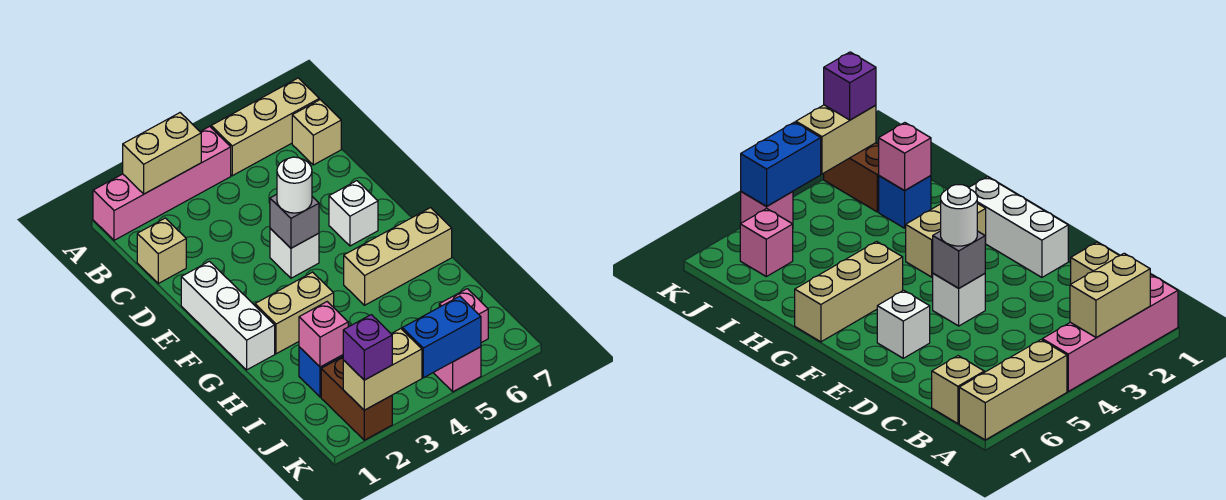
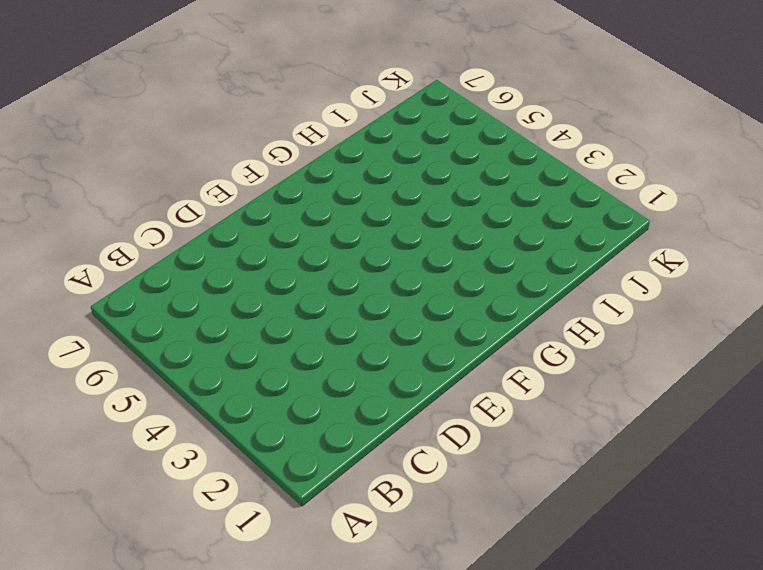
none -> pink 1x4 brick [93,126,231,240]
none -> tan 1x3 brick [211,78,319,176]
none -> tan 1x1 brick [292,100,341,165]

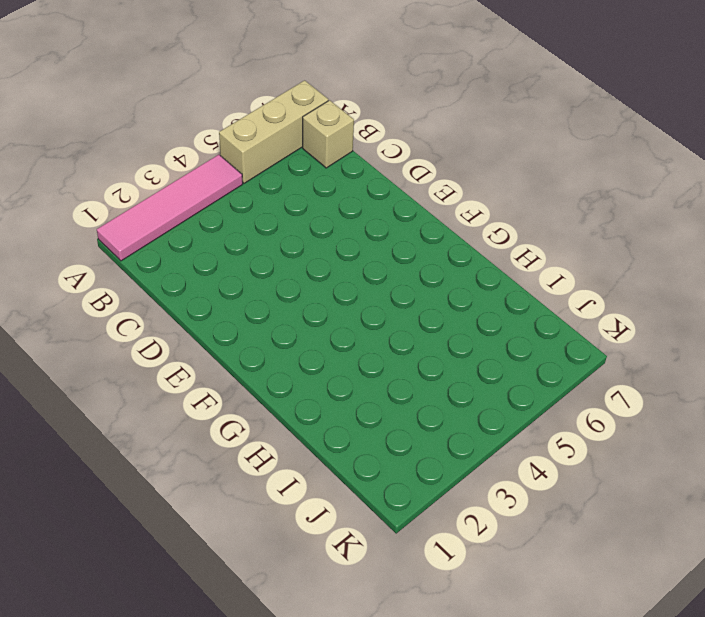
pink 1x4 tile [97,155,243,261] -> pink 1x4 brick [93,126,231,240]
none -> tan 1x1 brick [137,218,186,283]
none -> white 1x3 brick [181,261,275,370]
none -> white 1x1 brick [270,228,319,278]

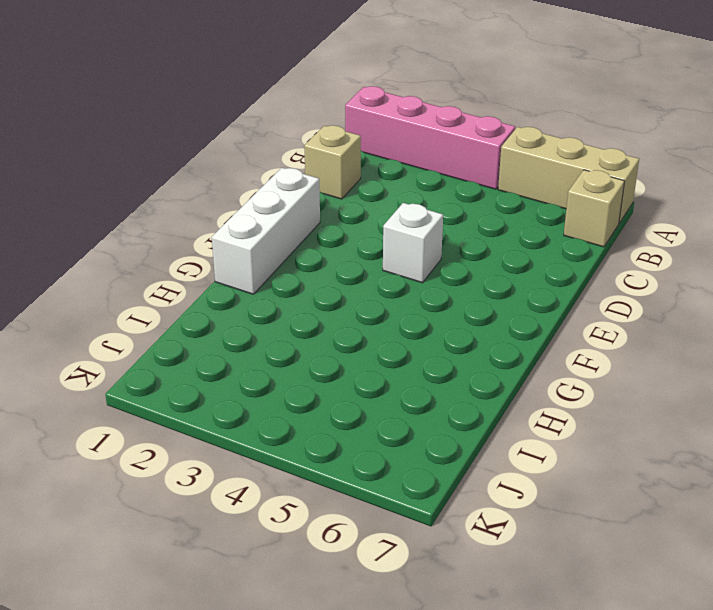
none -> white 1x1 brick [329,181,378,246]
none -> tan 1x2 brick [255,272,334,354]
none -> tan 1x3 brick [344,208,452,305]

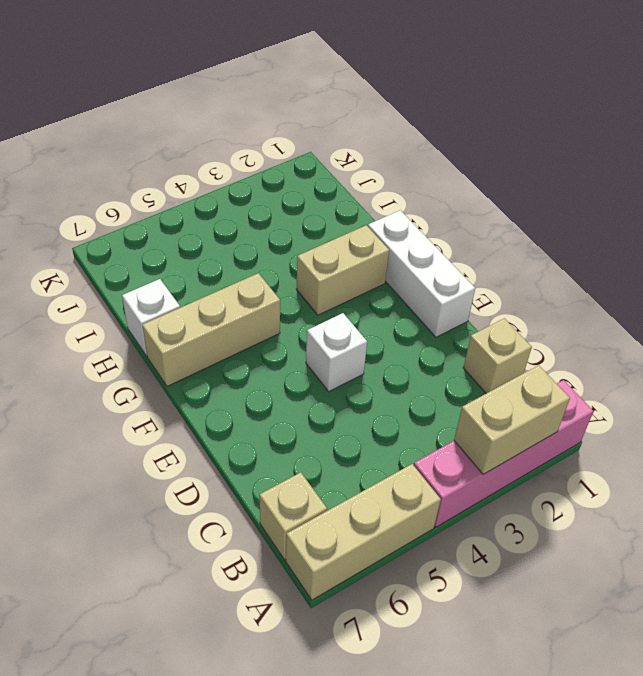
white 1x1 brick [122,279,180,356] -> white 1x1 brick moved to [329,181,378,246]
none -> blue 1x1 brick [299,347,343,397]
none -> brown 1x2 brick [321,357,392,440]
none -> pink 1x1 brick [439,289,488,343]

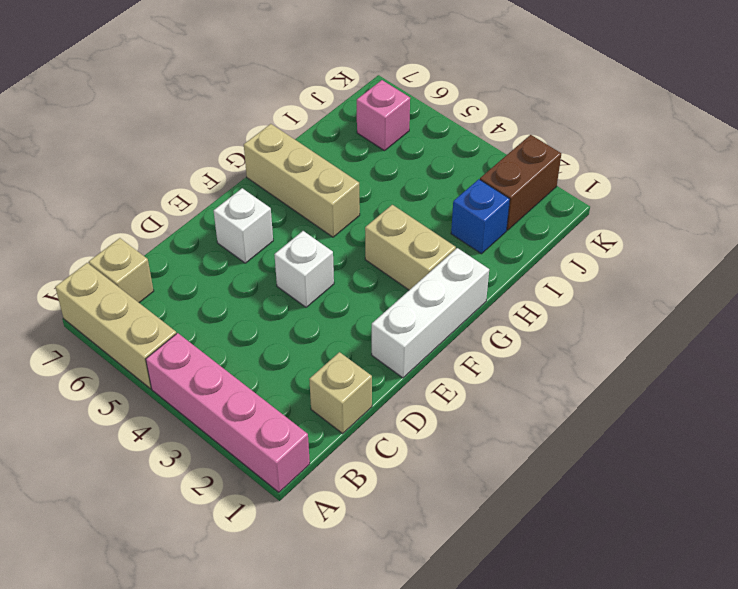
none -> pink 1x1 brick [433,347,481,392]
none -> tan 1x2 brick [123,113,201,194]
none -> grey 1x1 brick [270,194,319,248]

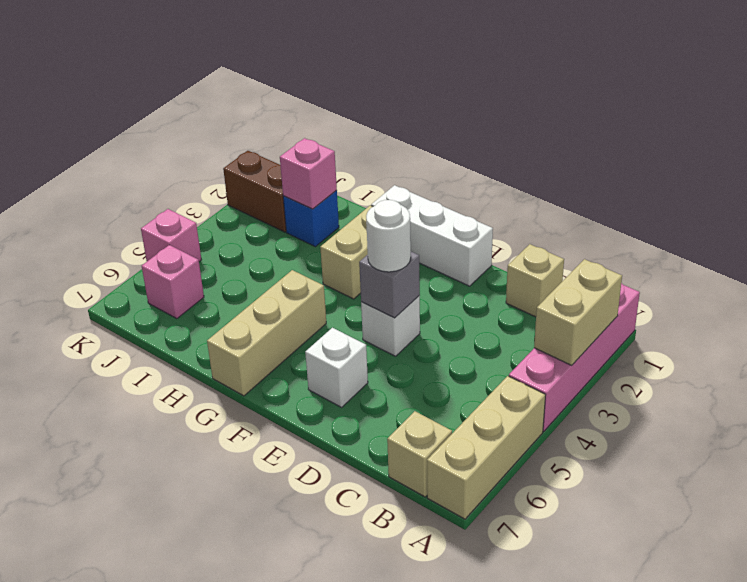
none -> tan 1x2 brick [343,329,422,410]
none -> blue 1x2 brick [402,296,481,378]
none -> purple 1x1 brick [343,315,392,380]

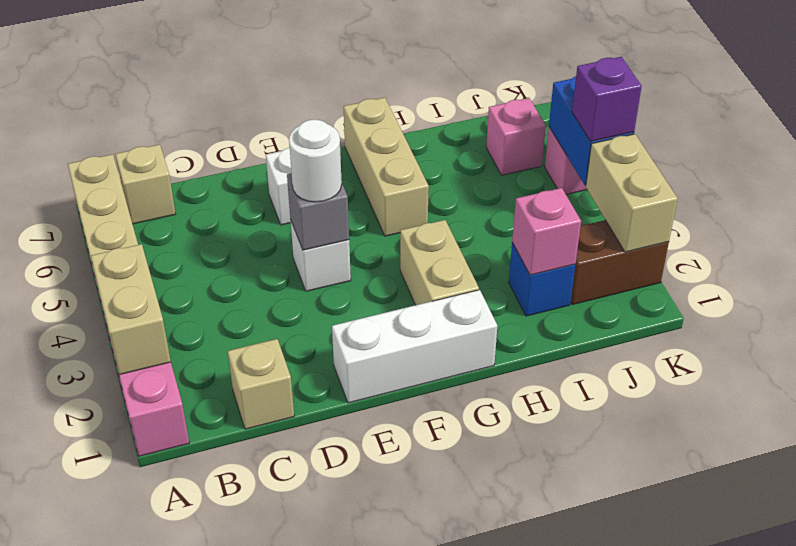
purple 1x1 brick [572,57,642,141] -> purple 1x1 brick moved to [343,315,392,380]

